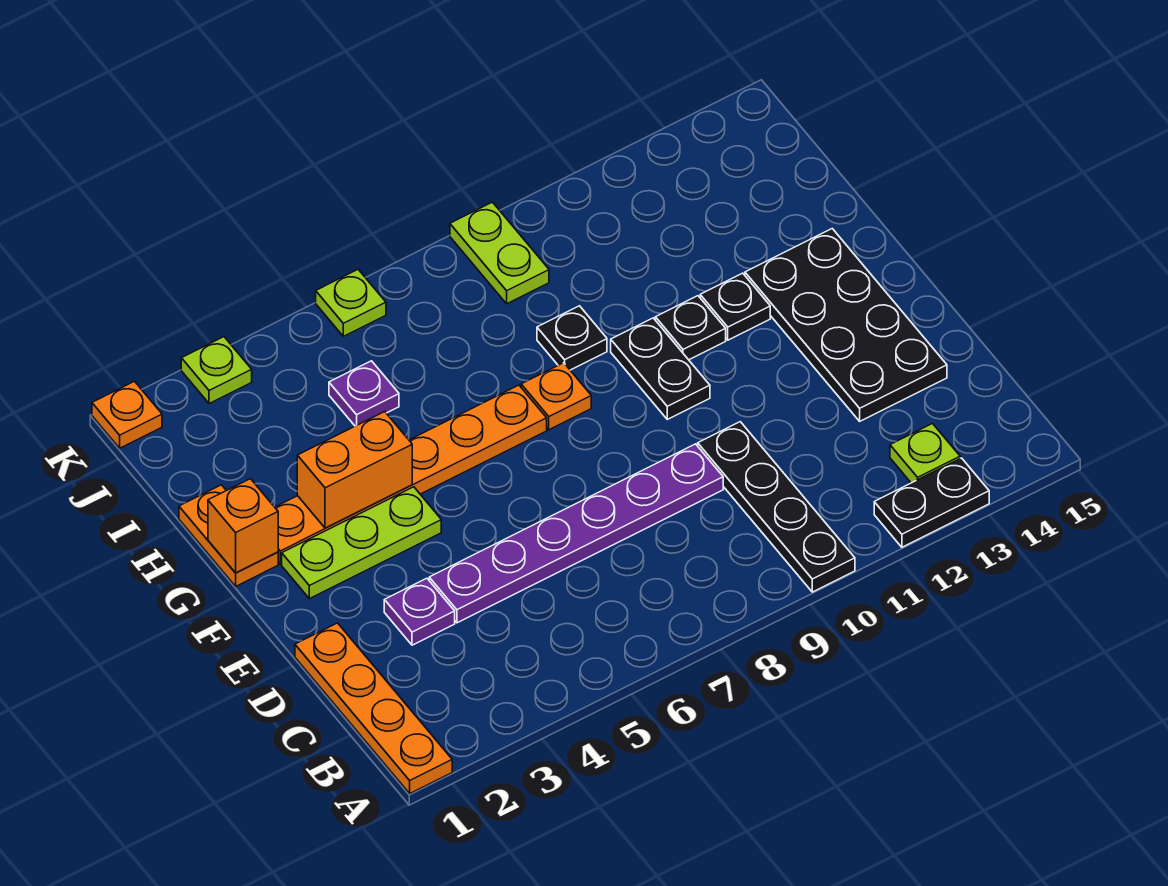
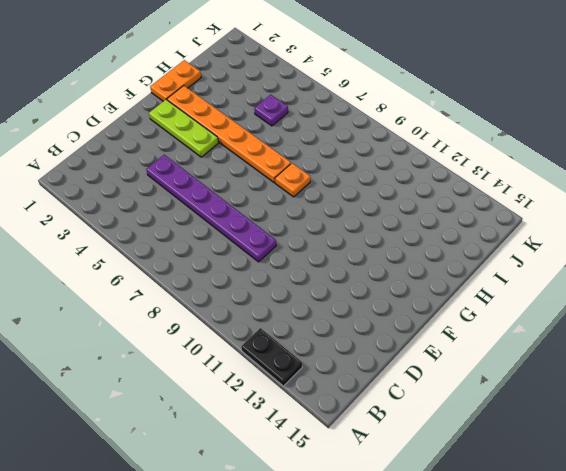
none -> orange 1x4 plate [295,623,452,793]
none -> black 1x4 plate [698,422,855,592]
none -> lime 1x1 plate [890,424,960,483]

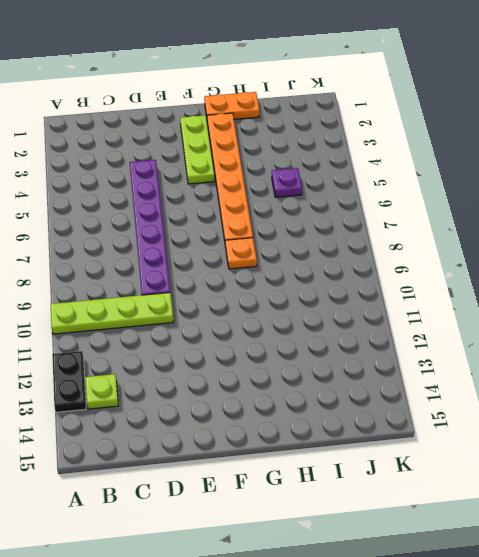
lime 1x4 plate [51,292,173,334] -> black 1x4 plate [698,422,855,592]
none -> orange 1x4 plate [295,623,452,793]
none -> purple 1x1 plate [384,578,455,645]
none -> black 2x4 plate [745,229,947,421]

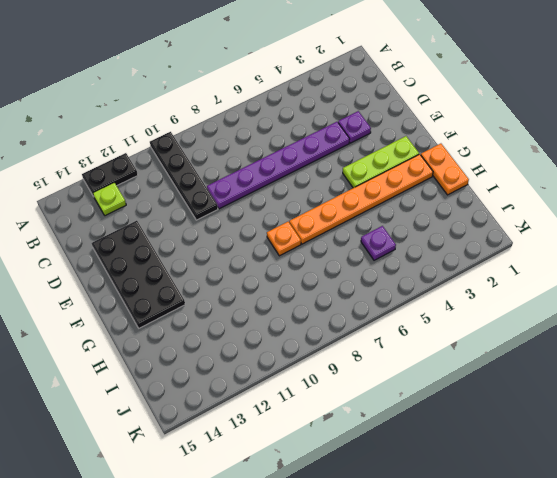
none -> orange 1x4 plate [295,623,452,793]
none -> black 1x2 plate [611,318,710,419]
none -> black 1x1 plate [655,296,726,360]

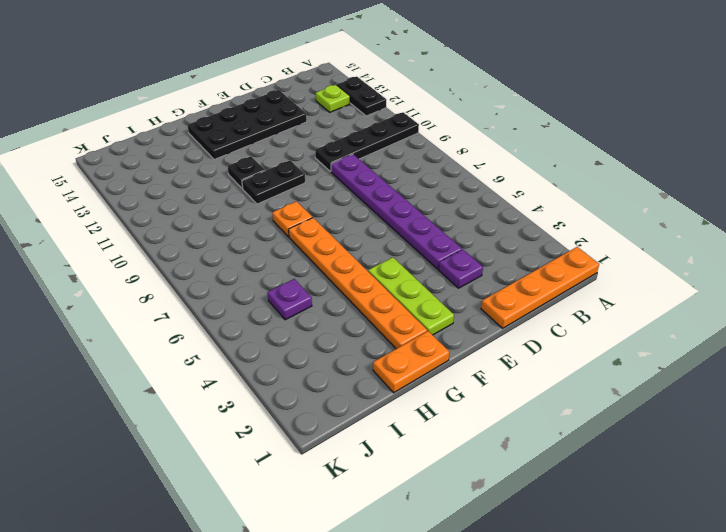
none -> black 1x1 plate [700,273,770,340]
none -> black 1x1 plate [537,306,607,370]
none -> lime 1x2 plate [450,202,549,304]

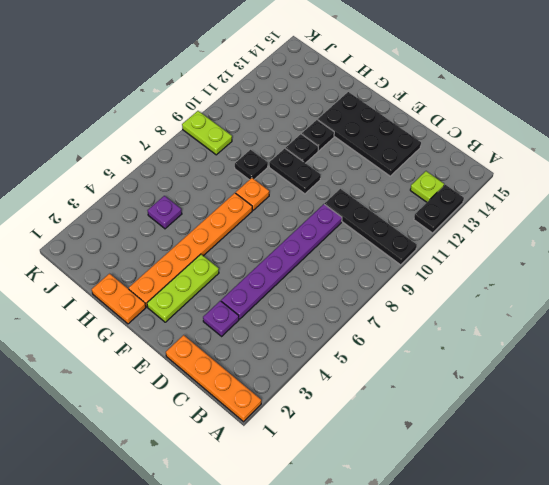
none -> orange 1x1 plate [92,381,162,448]
none -> lime 1x1 plate [181,337,252,404]
none -> lime 1x1 plate [316,270,386,336]

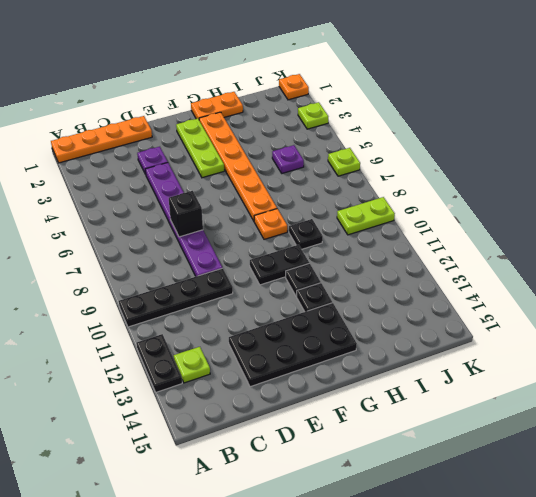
black 1x1 brick [169,191,203,237] -> none
none -> orange 1x1 brick [208,479,278,573]
none -> orange 1x2 brick [297,412,412,528]

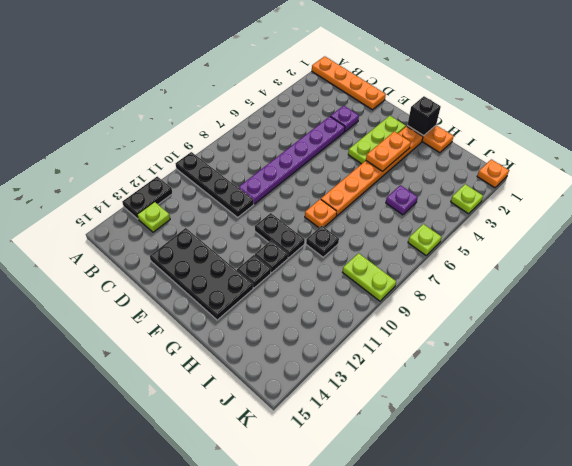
black 1x1 brick [407,96,441,136] -> orange 1x1 brick [208,479,278,573]
orange 1x2 plate [366,131,411,171] -> orange 1x2 brick [297,412,412,528]

